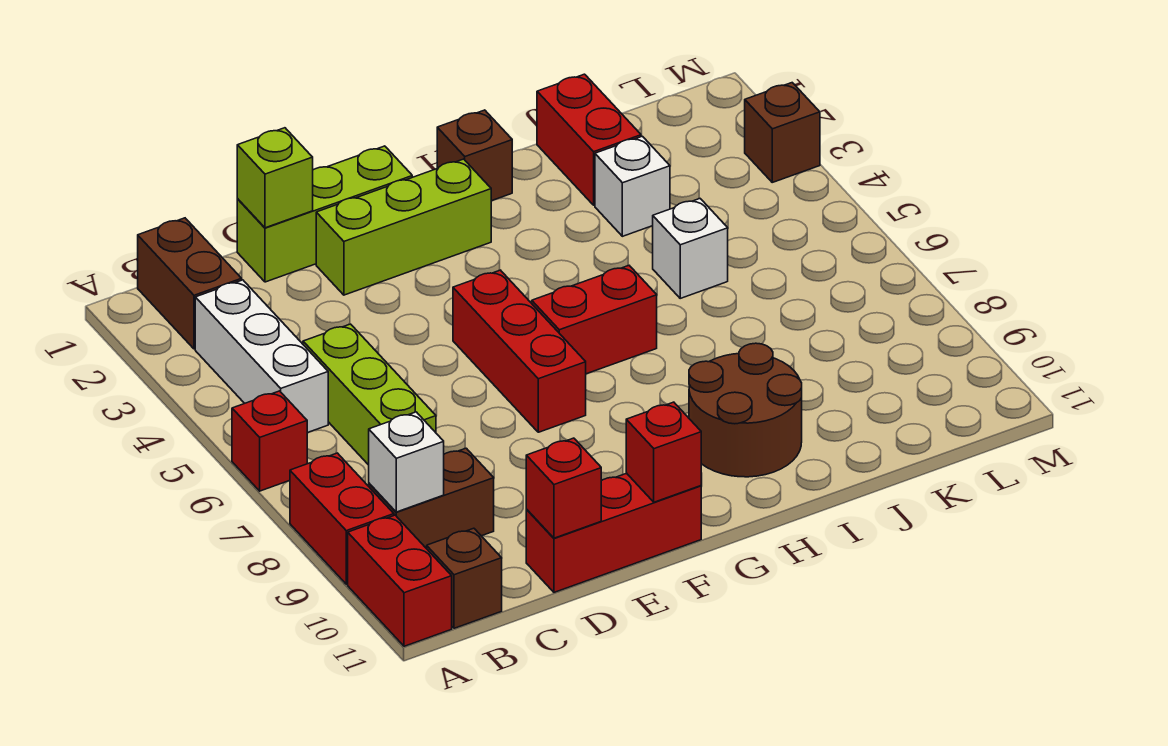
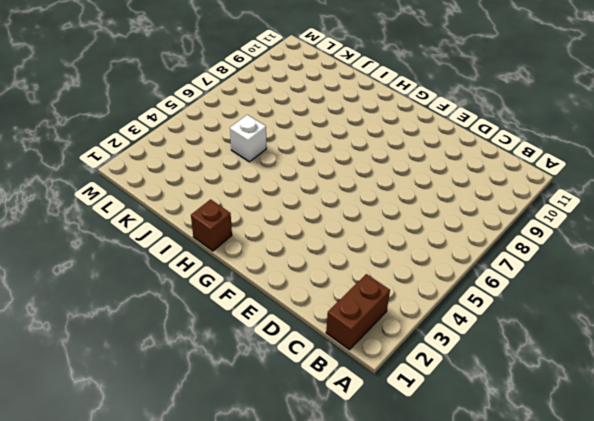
none -> red 1x1 brick [232,391,307,491]
none -> red 1x2 brick [290,453,394,584]
none -> red 1x2 brick [348,515,452,646]

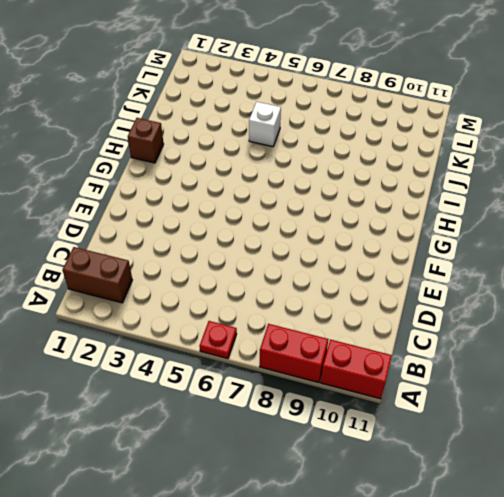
red 1x1 plate [200,321,237,359] -> red 1x1 brick [232,391,307,491]
none -> white 1x3 brick [195,280,328,433]
none -> brown 1x2 brick [369,448,494,549]
none -> brown 1x1 brick [427,528,502,628]

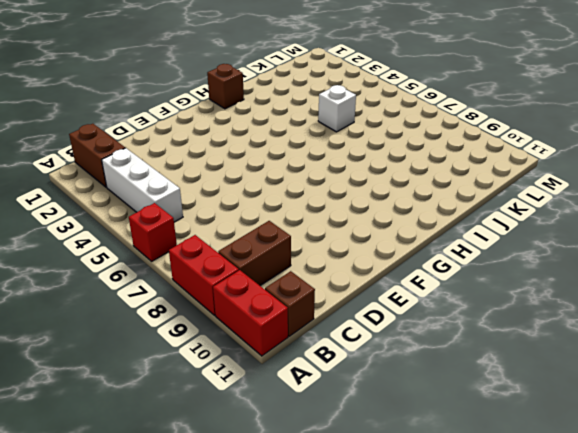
none -> lime 1x3 brick [303,324,436,465]
none -> lime 1x3 brick [237,146,412,282]
none -> red 1x3 brick [526,473,701,592]

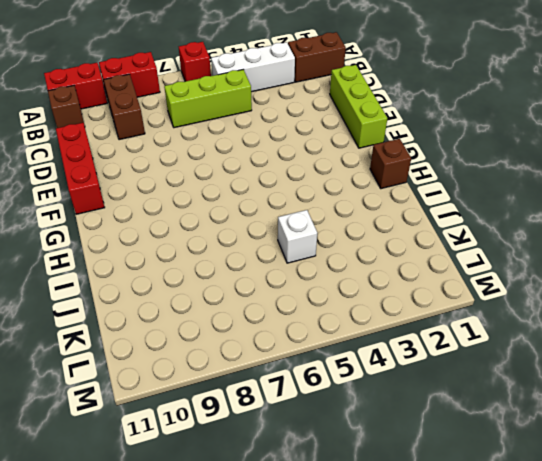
none -> lime 1x3 brick [316,159,491,295]
none -> red 1x3 brick [453,270,586,432]
none -> red 1x2 brick [532,266,657,374]

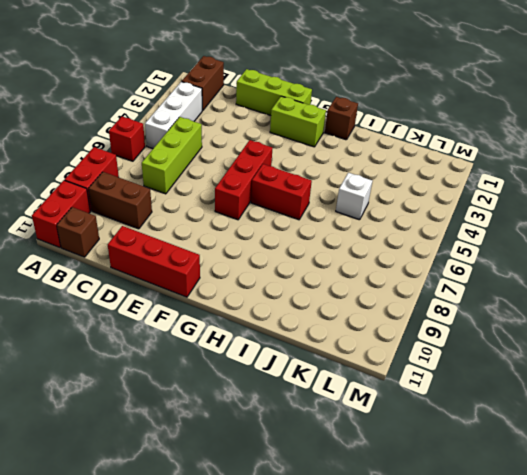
lime 1x2 brick [270,96,326,147] -> lime 1x3 brick [316,159,491,295]
none -> brown 2x2 round brick [689,343,802,477]
none -> red 1x2 brick [537,74,641,205]
none -> white 1x1 brick [595,136,670,236]

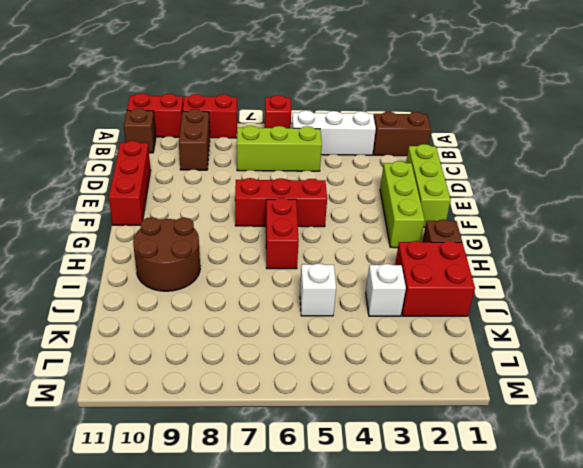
red 2x2 brick [395,241,475,316] -> red 1x2 brick [537,74,641,205]
none -> brown 1x1 brick [745,83,820,182]
none -> white 1x1 brick [369,412,444,512]
none -> lime 1x1 brick [237,128,313,228]

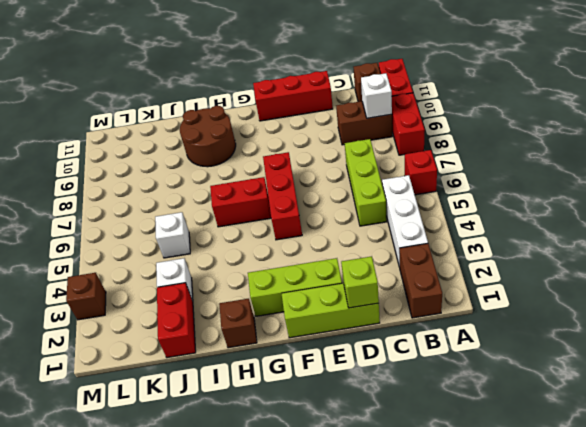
none -> red 1x1 brick [526,438,601,538]
none -> red 1x1 brick [626,402,701,502]

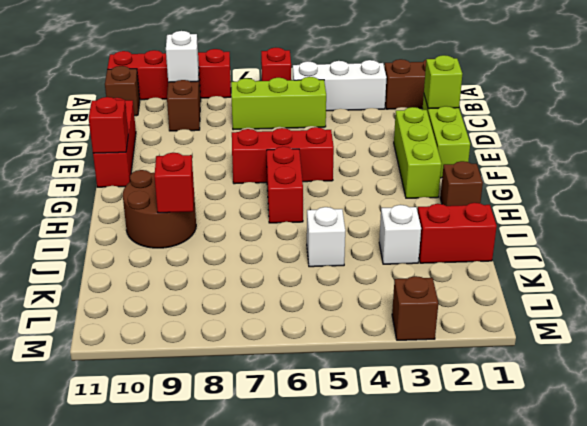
red 1x1 brick [154,153,194,213] -> red 1x1 brick moved to [526,438,601,538]

